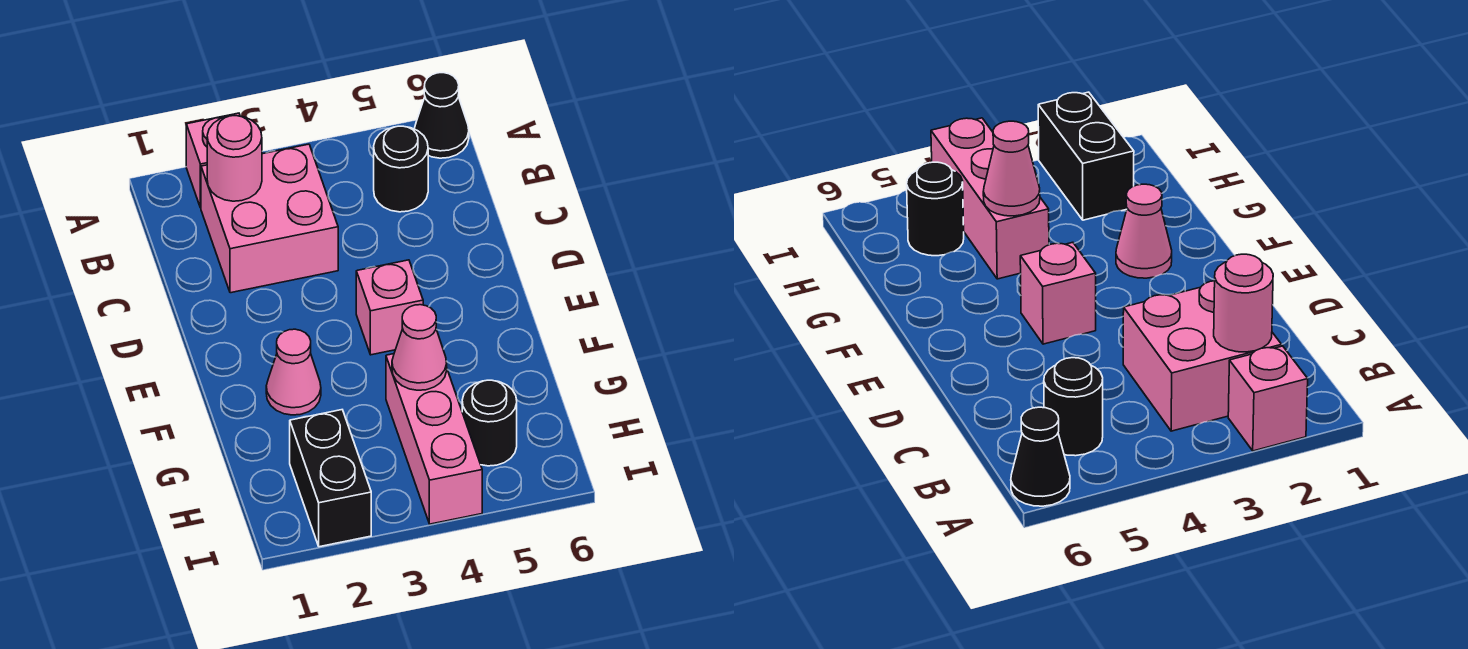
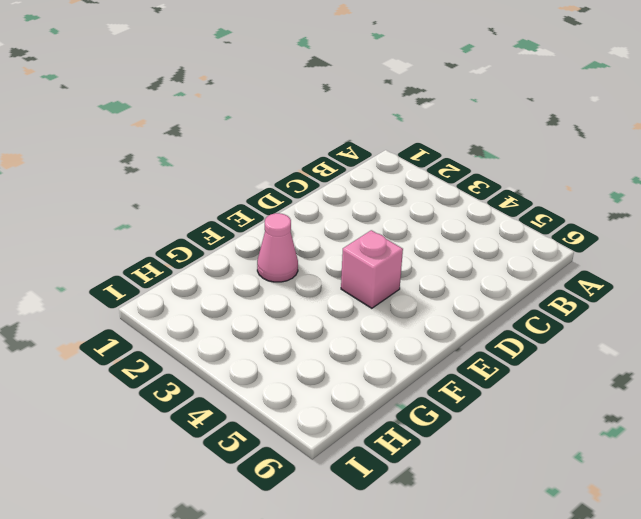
none -> pink 1x1 brick [186,113,240,208]
none -> black 1x1 cone [414,73,469,158]

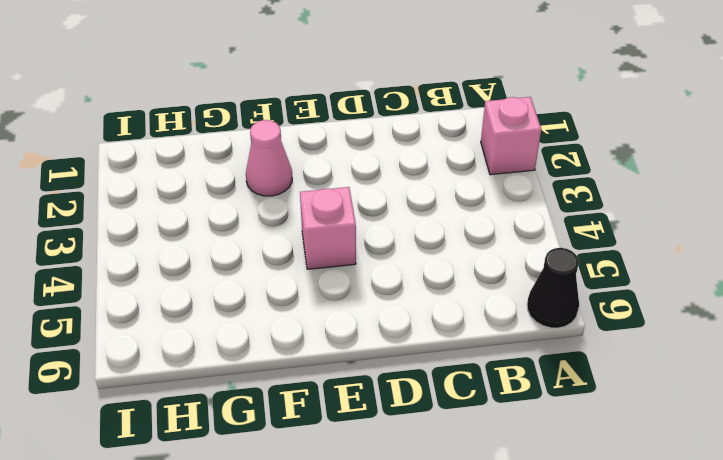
none -> pink 2x2 brick [201,144,338,293]
none -> black 1x1 round brick [374,126,428,212]

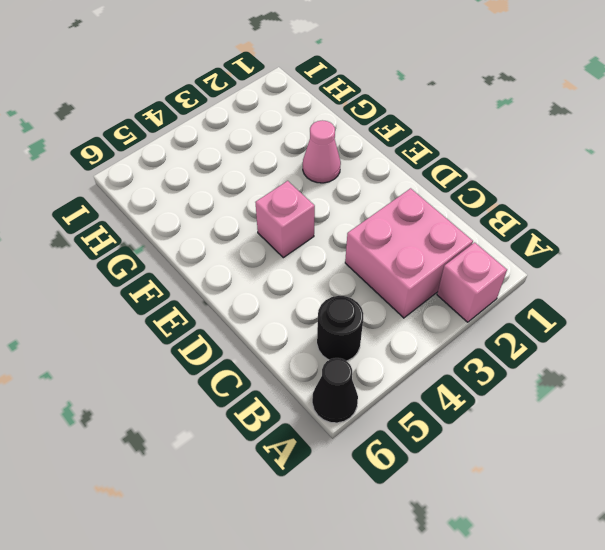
none -> pink 1x3 brick [386,354,482,524]
none -> black 1x2 brick [290,410,371,547]

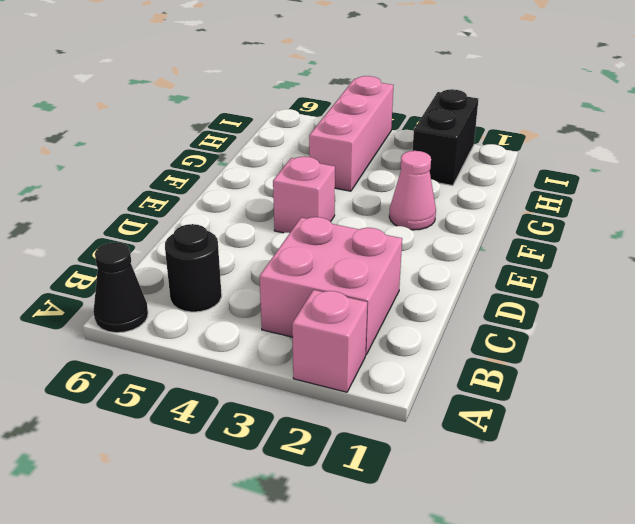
none -> black 1x1 round brick [462,380,517,466]
none -> pink 1x1 round brick [207,116,262,201]

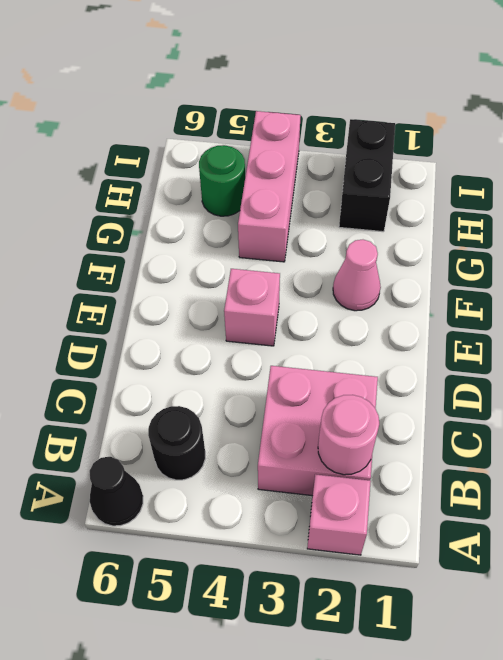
green 1x1 round brick [199,145,245,216] -> black 1x1 round brick [462,380,517,466]
none -> pink 1x1 cone [392,305,447,390]

